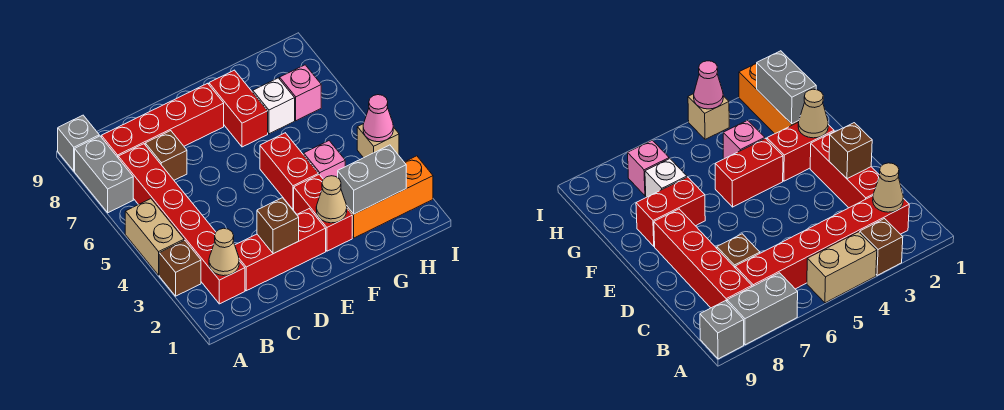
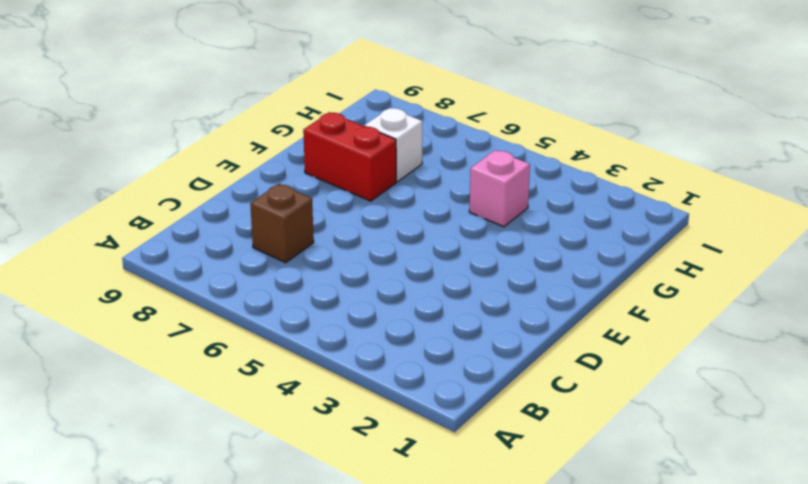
none -> brown 1x1 brick [159,240,201,296]
none -> tan 1x2 brick [125,199,184,275]
none -> grey 1x2 brick [75,136,133,213]

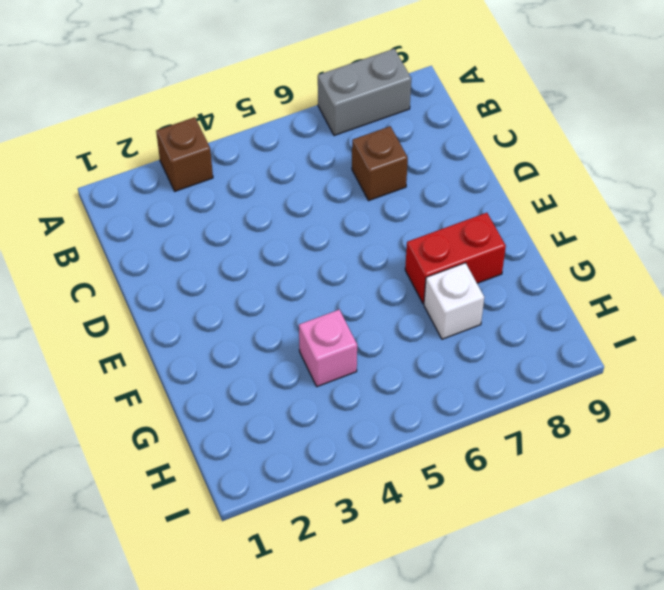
none -> tan 1x2 brick [125,199,184,275]
none -> grey 1x1 brick [58,115,99,171]
none -> red 1x6 brick [118,144,245,304]

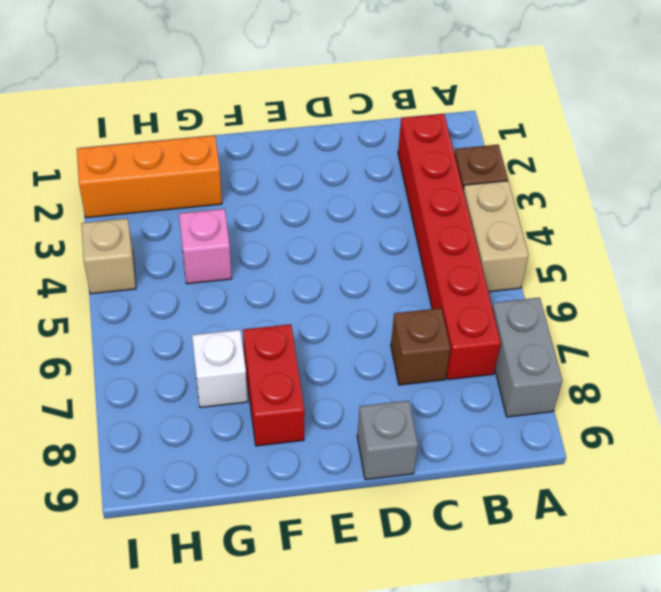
grey 1x1 brick [357,401,418,480] -> grey 1x1 brick moved to [58,115,99,171]
none -> red 1x4 brick [101,83,224,157]
none -> red 1x3 brick [235,209,326,291]
none -> red 1x2 brick [294,175,352,251]

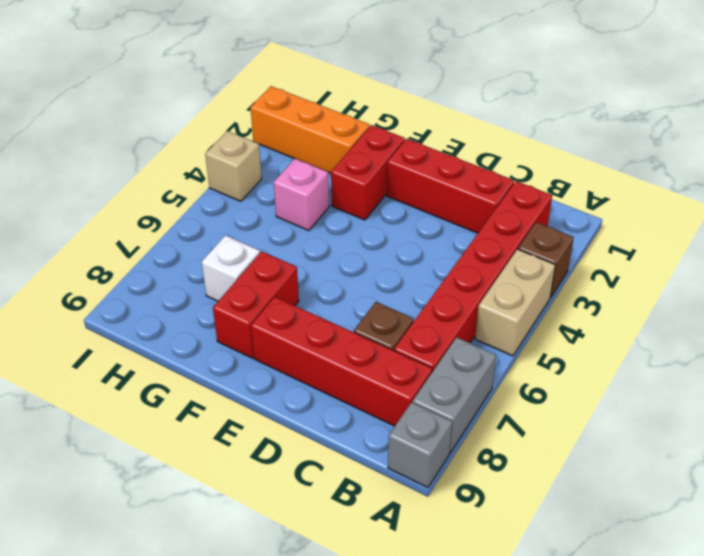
none -> red 1x2 brick [260,133,319,209]
none -> pink 1x1 brick [280,65,321,121]
none -> tan 1x1 cone [209,228,239,276]

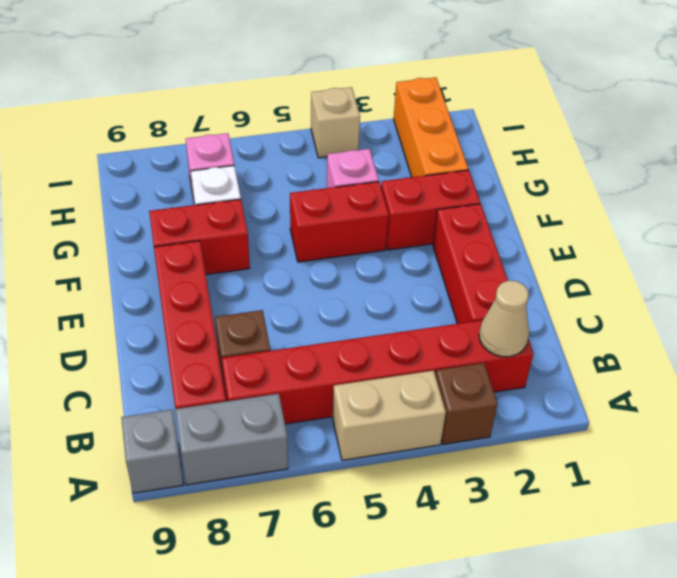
none -> brown 1x1 brick [257,198,299,254]
none -> tan 1x1 cone [316,176,347,223]
none -> grey 1x2 brick [338,145,406,214]

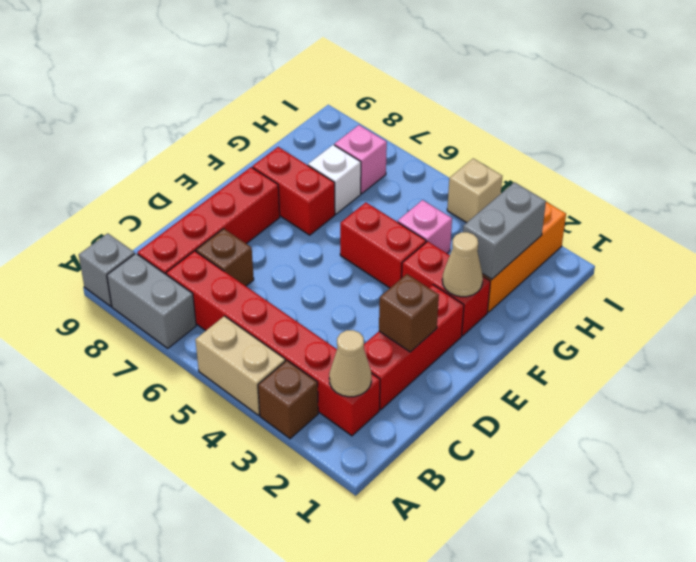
none -> pink 1x1 cone [363,95,393,142]

